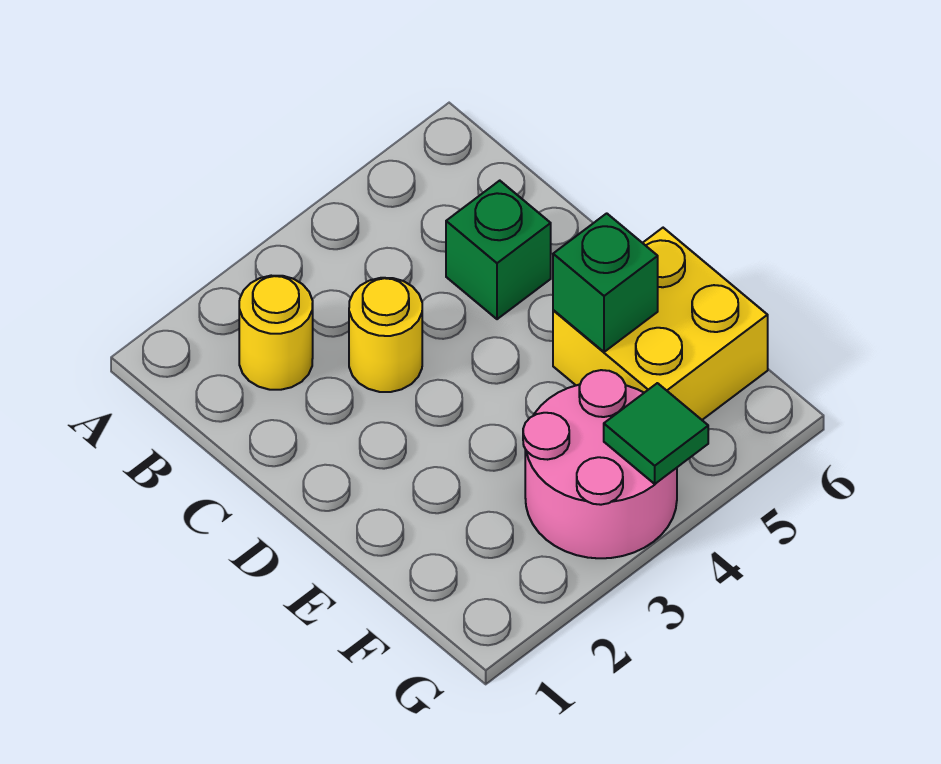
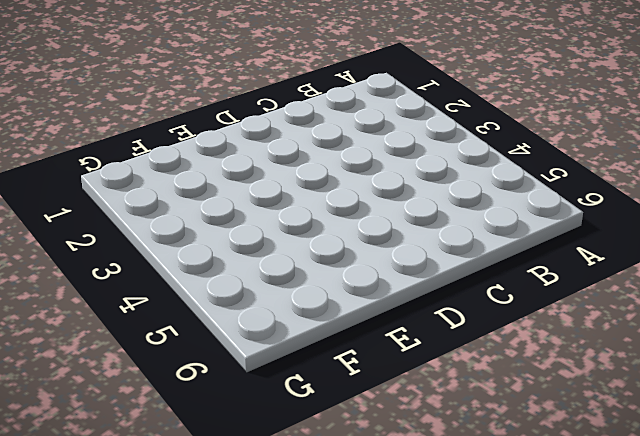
none -> yellow 1x1 round brick [239,276,313,390]
none -> yellow 1x1 round brick [349,278,422,392]

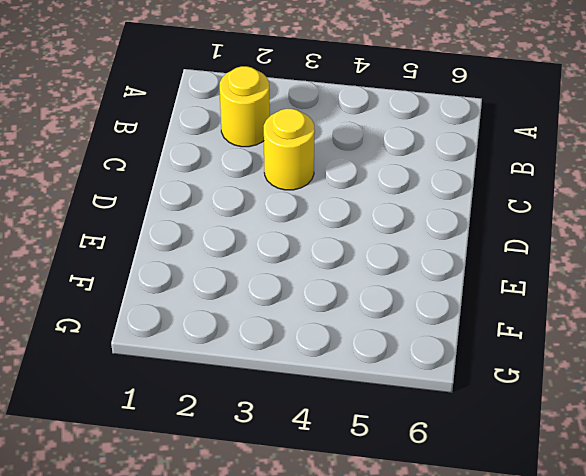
none -> green 1x1 brick [446,181,551,319]
none -> yellow 2x2 brick [553,228,768,420]

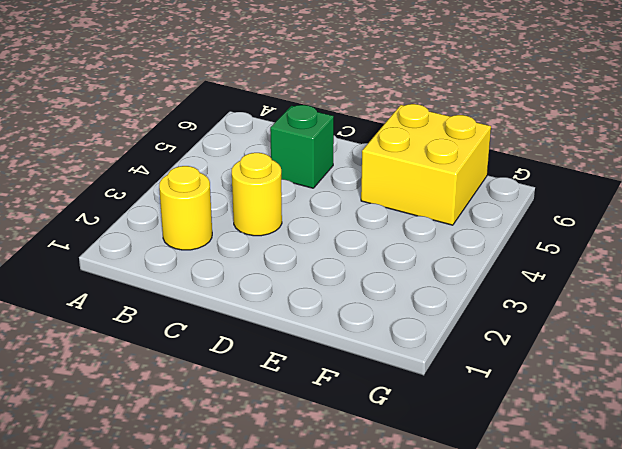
none -> pink 2x2 round brick [523,370,677,558]
none -> green 1x1 brick [553,213,658,352]

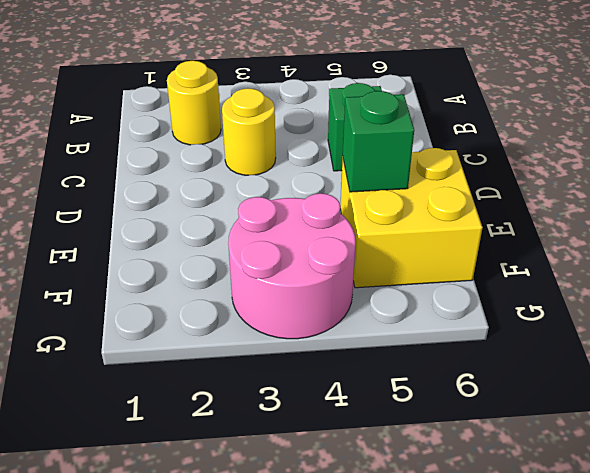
none -> green 1x1 tile [604,383,708,484]

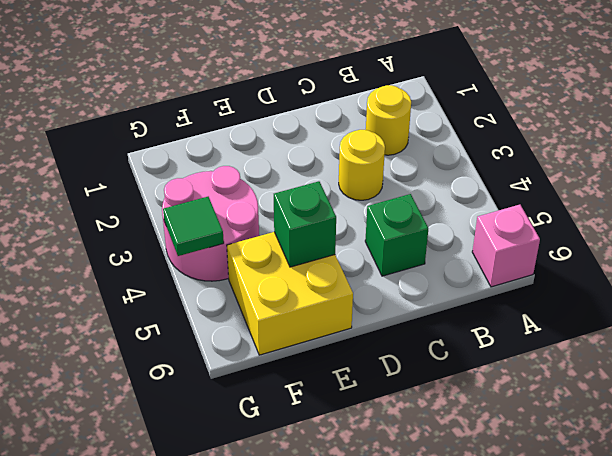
pink 1x1 brick [472,205,540,287] -> none

